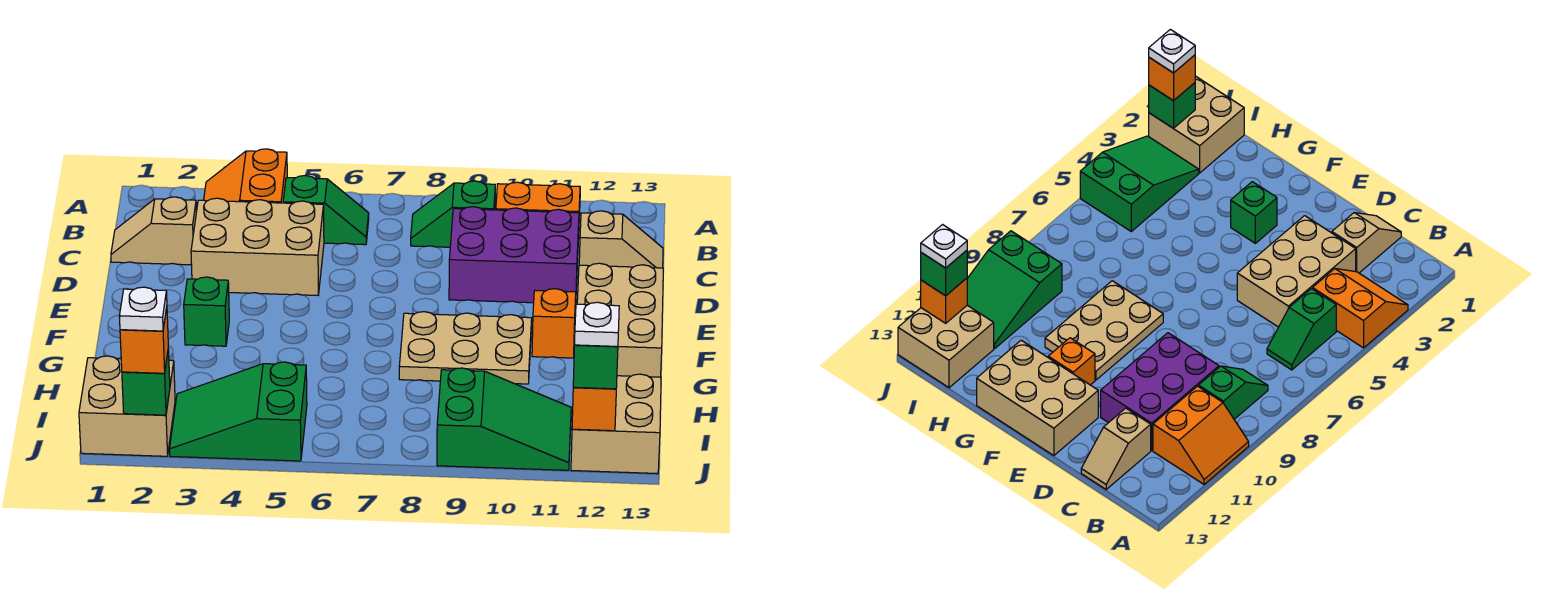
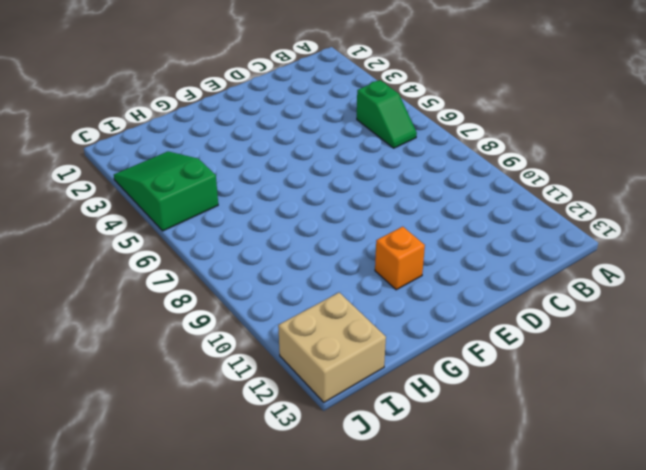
none -> orange 2x2 slope [204,149,287,203]
none -> orange 2x2 slope [496,182,580,239]
none -> green 1x2 slope [411,181,495,247]

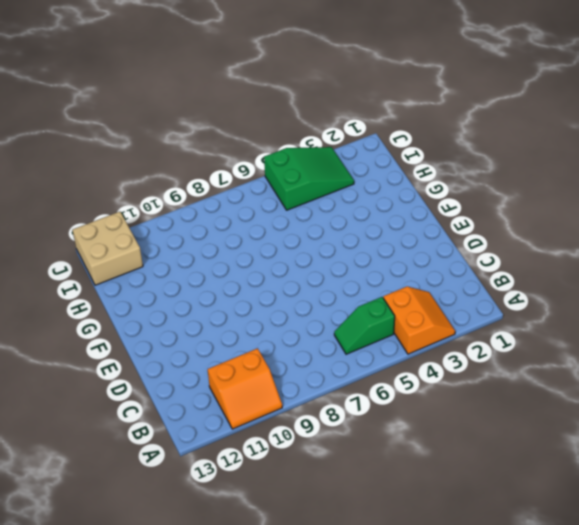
none -> green 1x2 slope [411,181,495,247]
none -> tan 1x2 slope [111,197,196,265]
none -> tan 2x3 brick [191,198,324,295]

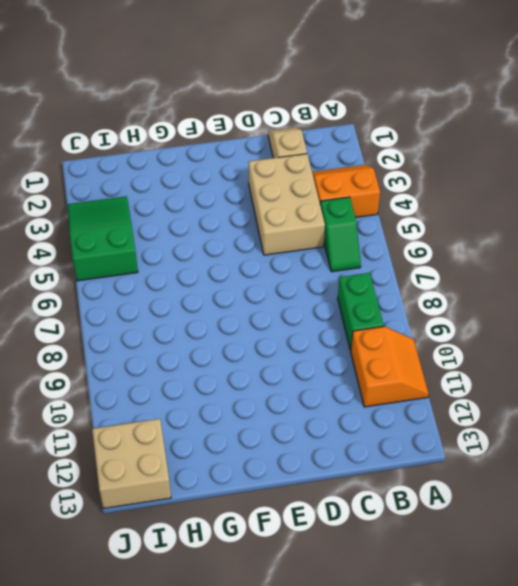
green 1x2 brick [338,273,384,350] -> green 1x2 slope [411,181,495,247]
none -> purple 2x3 brick [449,207,579,304]
none -> tan 1x2 slope [579,211,663,268]
none -> tan 2x3 brick [577,263,663,377]

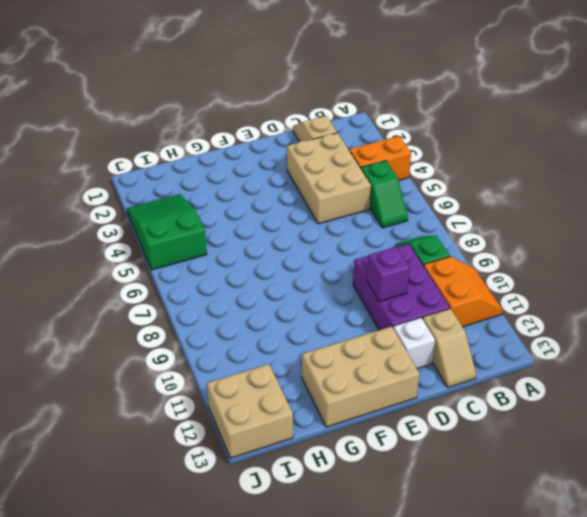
purple 1x1 brick [367,247,410,302] -> none
white 1x1 brick [393,318,435,369] -> none
none -> green 1x1 brick [184,277,229,346]
none -> tan 2x3 plate [399,312,532,384]
none -> orange 1x1 brick [532,289,576,358]

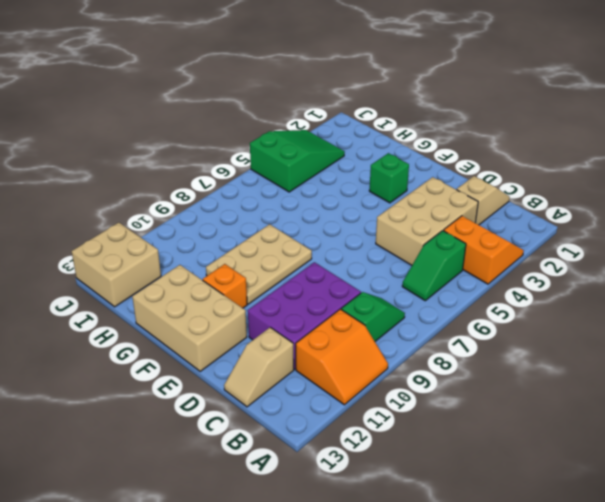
none -> tan 2x2 brick [79,356,175,456]
none -> green 2x3 slope [437,368,571,470]
none -> green 1x1 brick [122,349,170,415]

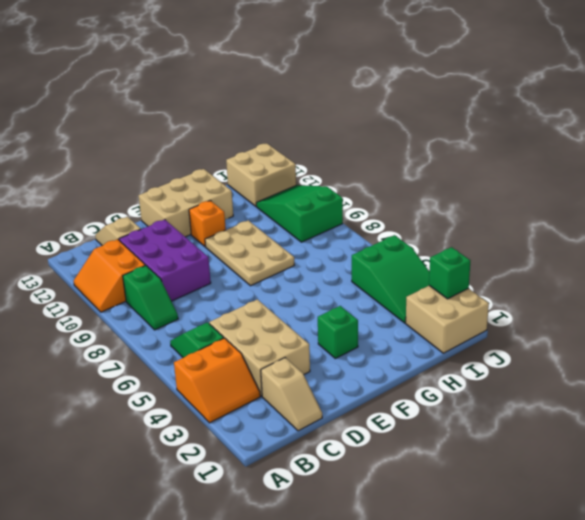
none -> orange 1x1 brick [572,387,616,431]
none -> orange 1x1 brick [120,308,168,373]
none -> green 1x1 brick [573,345,618,389]

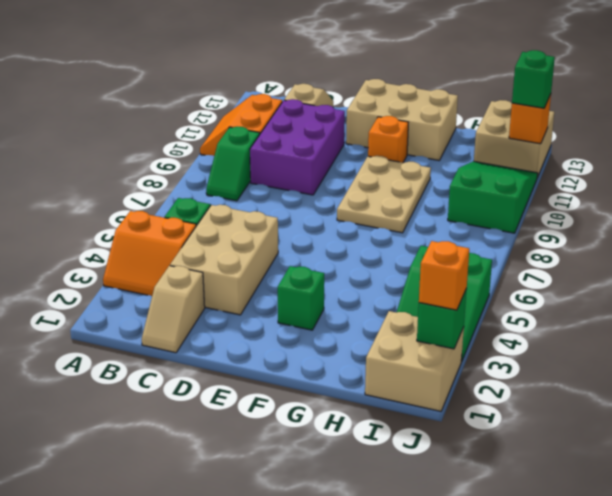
none -> white 1x1 plate [119,287,167,331]
none -> white 1x1 plate [574,302,619,346]

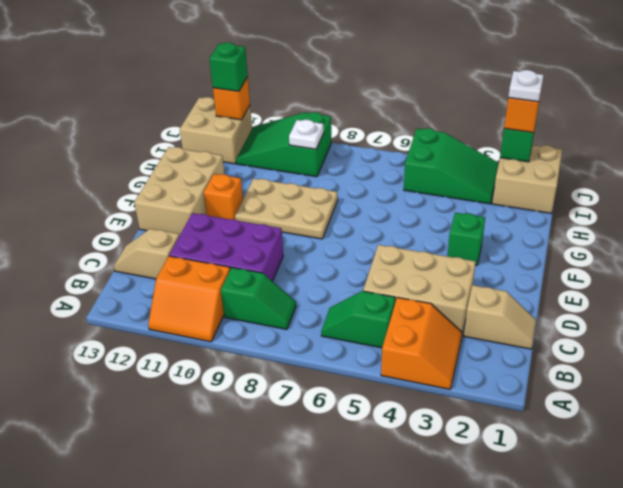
white 1x1 plate [289,120,324,149] -> white 1x1 plate moved to [574,302,619,346]

